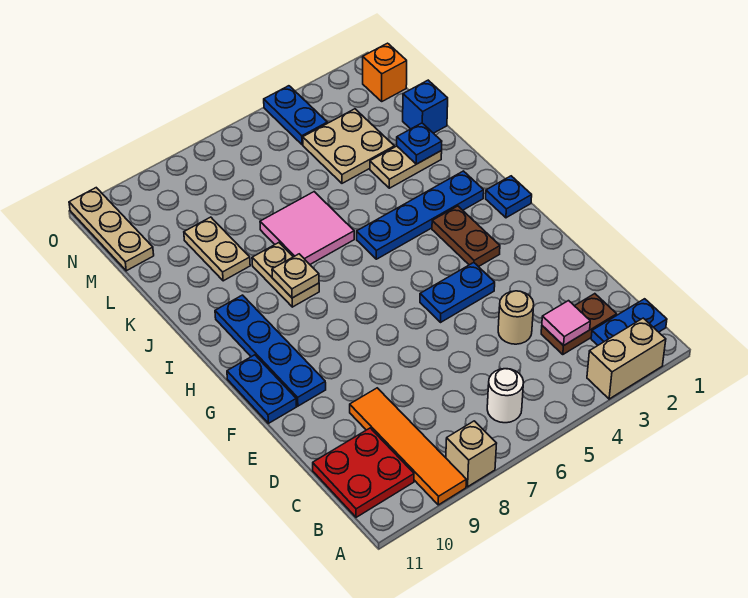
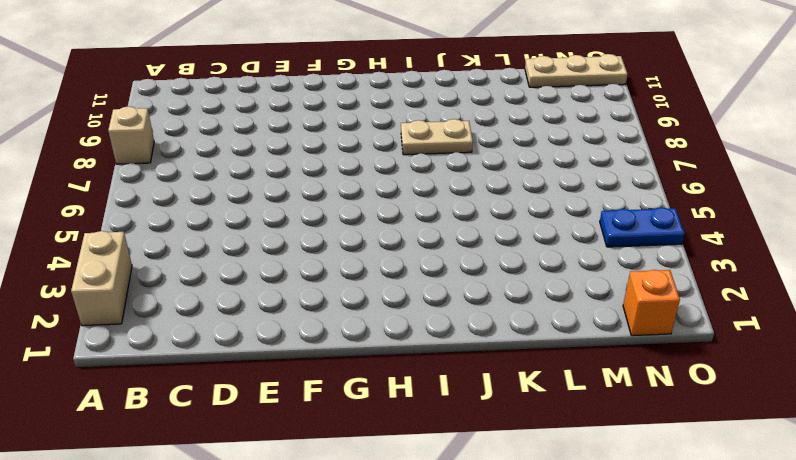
none -> orange 1x4 tile [350,388,466,505]
none -> blue 1x2 plate [591,299,667,345]
none -> white 1x1 round brick [487,369,523,423]

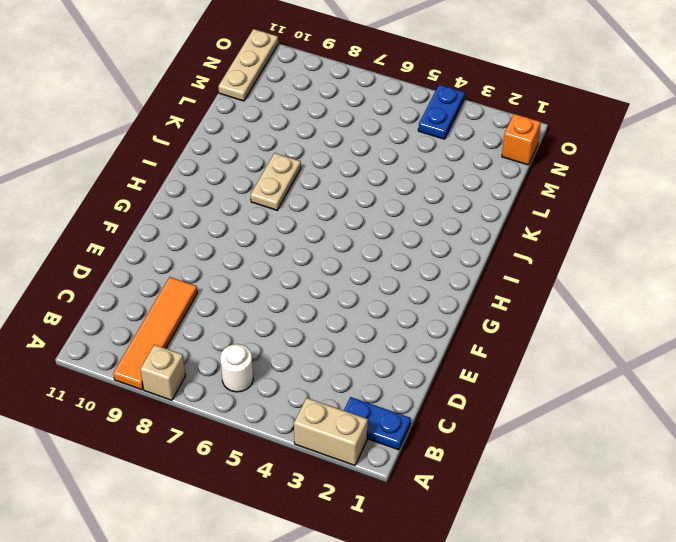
none -> red 2x2 plate [313,428,414,517]
none -> brown 1x2 plate [541,294,617,355]
none -> tan 1x1 round brick [498,291,534,344]

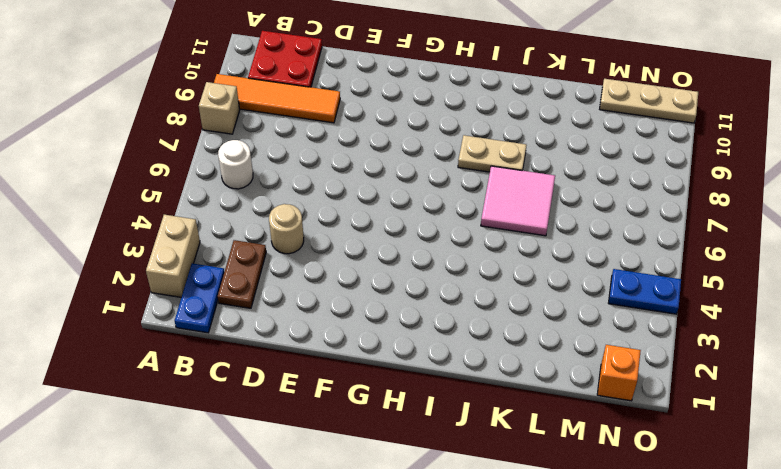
none -> blue 1x2 plate [420,263,495,322]
none -> blue 1x4 plate [215,295,326,406]
none -> blue 1x2 plate [227,355,297,423]

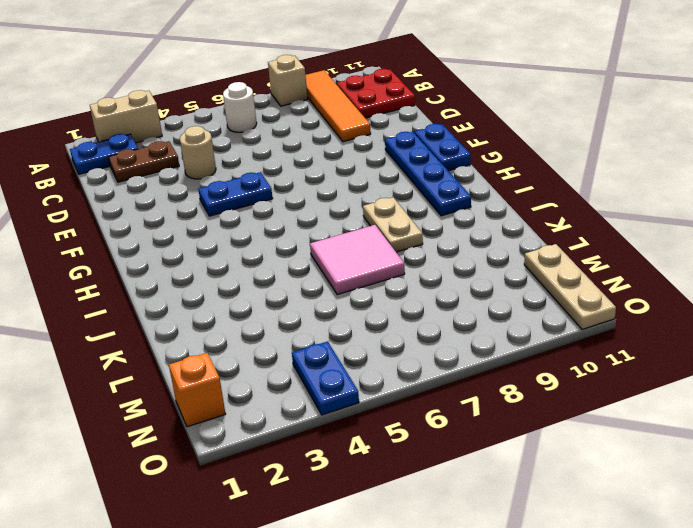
none -> brown 1x2 plate [432,206,500,267]
none -> blue 1x1 plate [486,176,532,218]
none -> blue 1x4 plate [357,171,484,259]

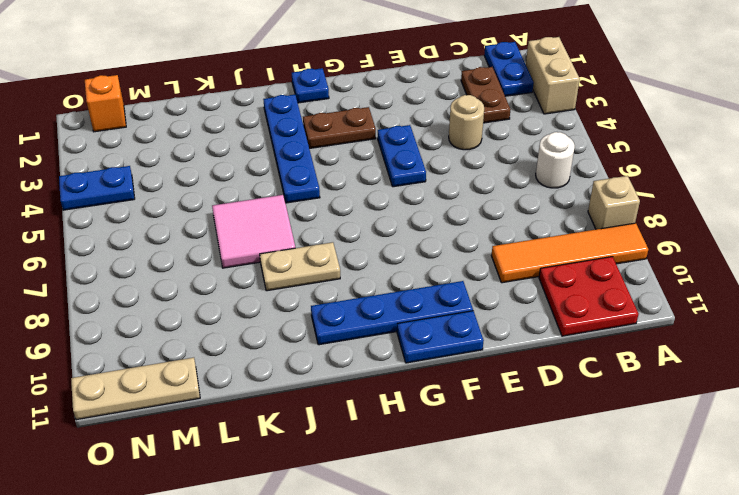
none -> tan 1x2 plate [370,146,442,188]
none -> tan 1x2 plate [184,217,250,281]
none -> blue 1x1 brick [403,80,448,133]

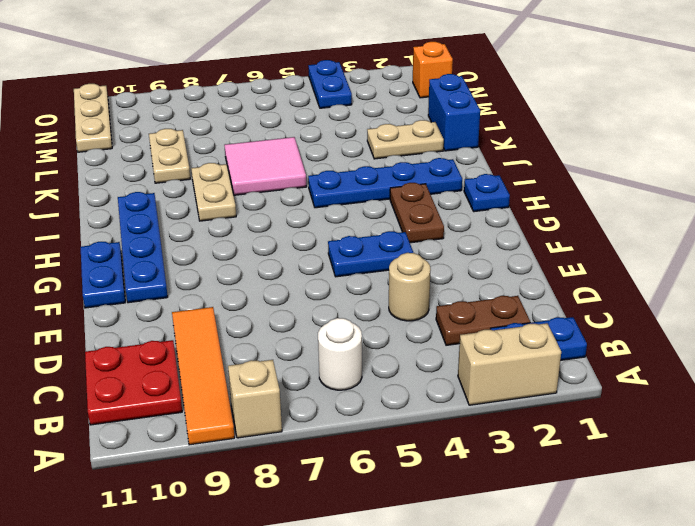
blue 1x2 brick [428,74,480,151] -> blue 1x1 brick [403,80,448,133]
none -> tan 2x2 plate [303,109,394,183]
none -> pink 1x1 tile [542,301,590,346]
none -> tan 1x1 plate [272,254,319,298]

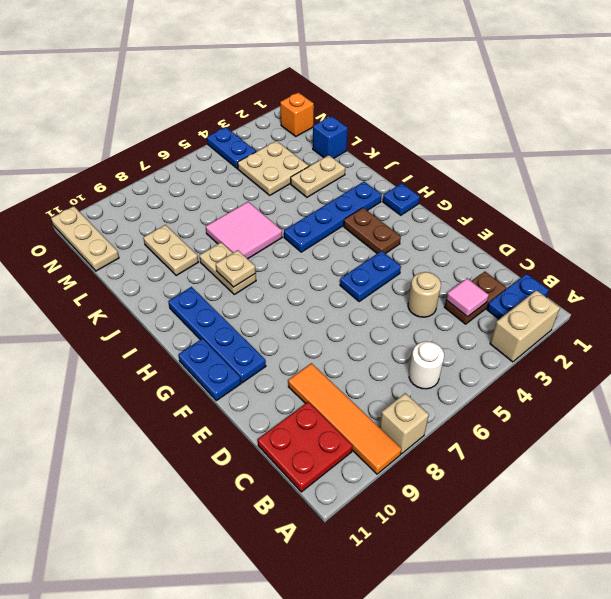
none -> blue 1x1 plate [397,123,442,164]

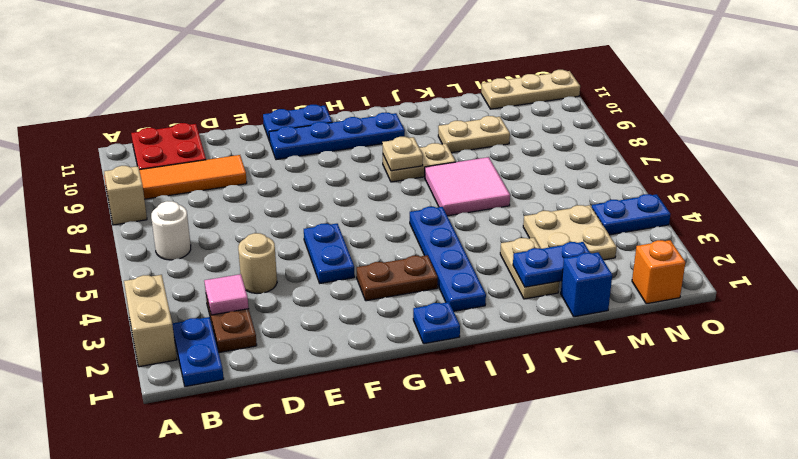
blue 1x2 plate [513,242,590,287] -> blue 1x1 plate [397,123,442,164]

